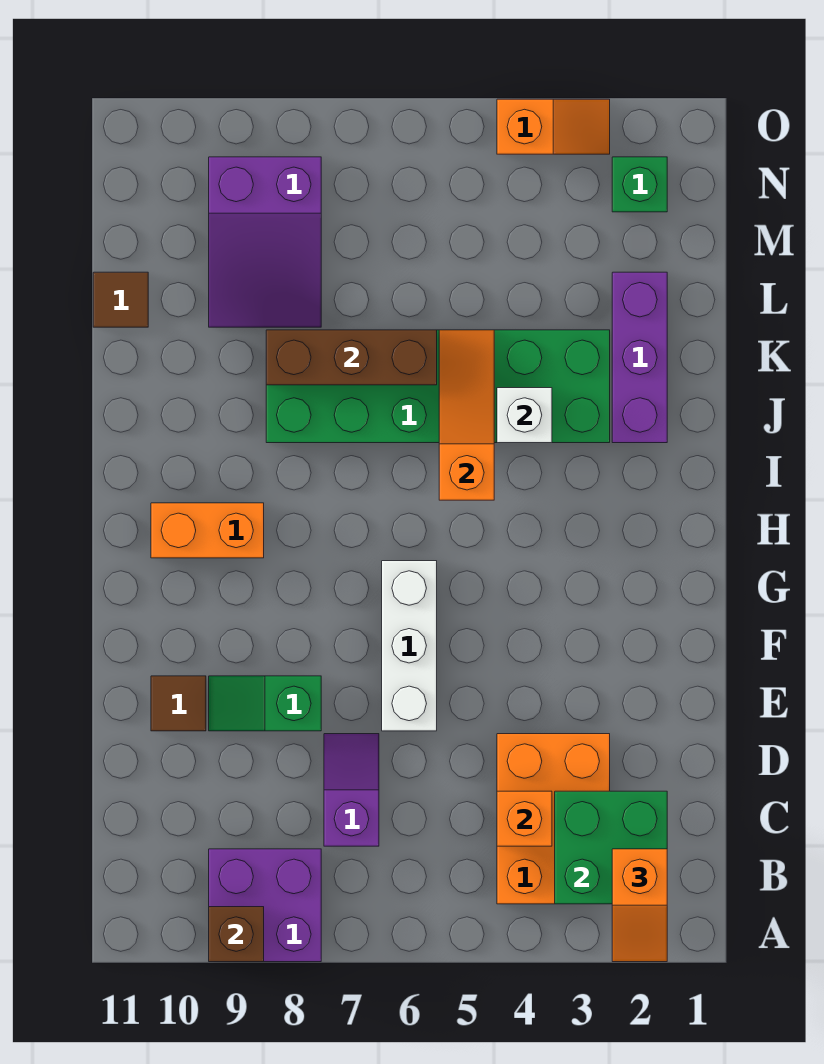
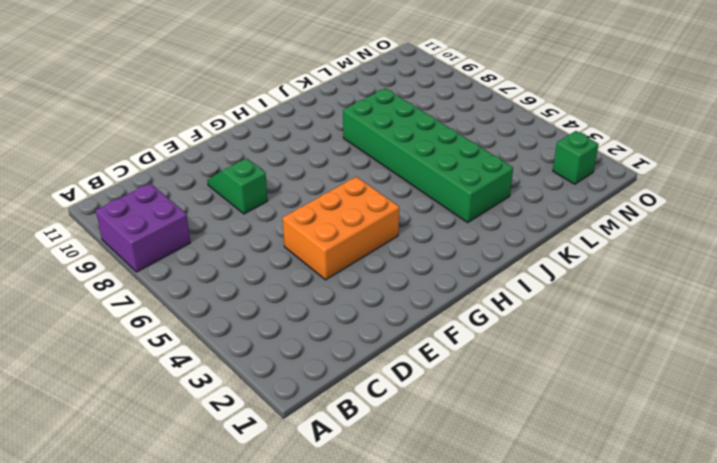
orange 2x3 brick [283,177,399,280] -> orange 2x3 brick moved to [497,734,610,904]
none -> purple 1x2 slope [324,734,379,846]
none -> white 1x3 brick [382,561,437,731]
none -> brown 1x1 tile [151,676,206,731]

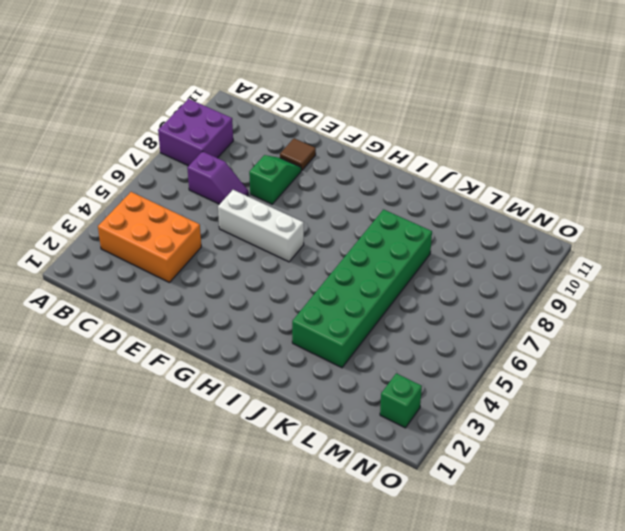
none -> orange 1x2 brick [151,503,264,558]
none -> purple 1x3 brick [612,272,667,443]
none -> purple 2x3 slope [209,157,321,327]

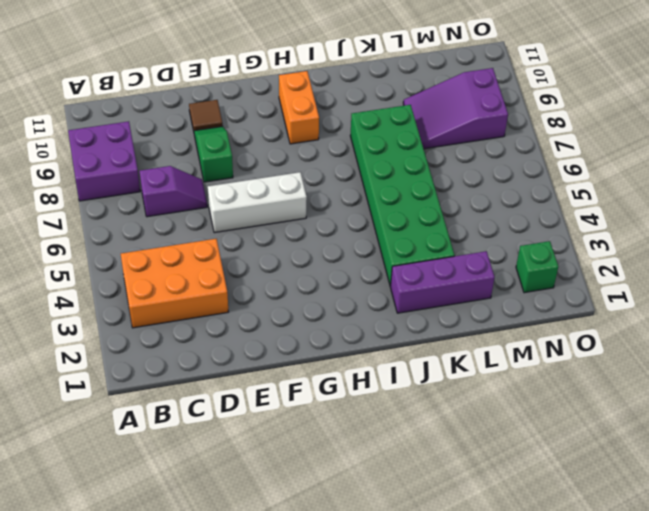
none -> brown 1x1 tile [93,272,148,327]
none -> orange 1x2 slope [497,99,610,154]
none -> brown 1x1 brick [209,907,264,962]

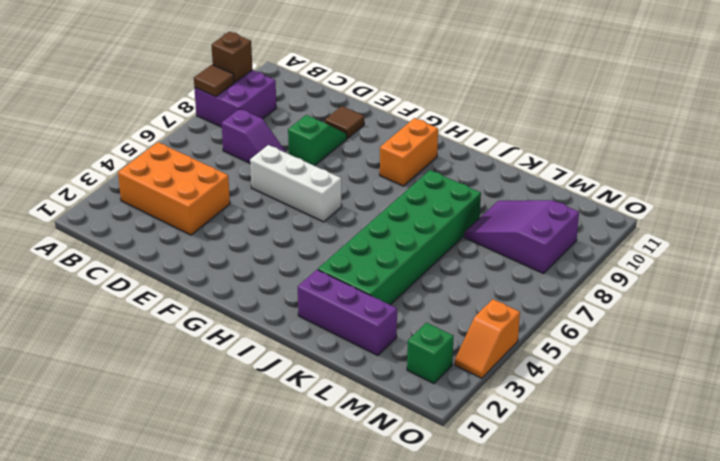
brown 1x1 tile [194,65,234,97] -> brown 1x1 tile moved to [93,272,148,327]
none -> green 2x2 brick [555,791,667,904]
none -> orange 1x1 brick [497,791,552,846]
none -> orange 1x3 slope [439,330,494,500]

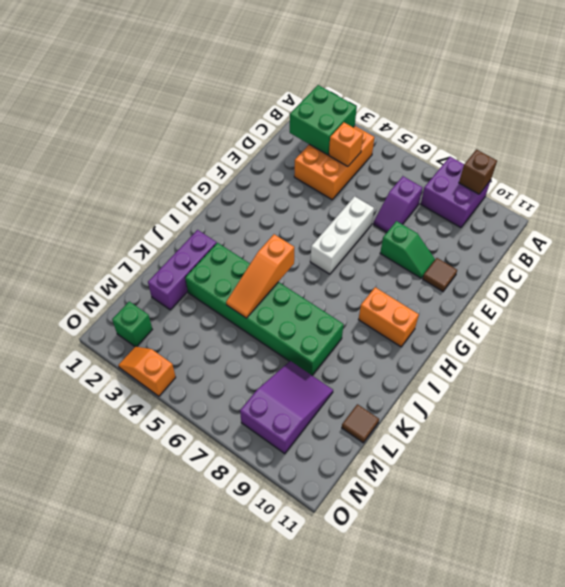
none -> white 1x1 brick [497,388,552,443]
none -> brown 1x3 brick [266,330,437,385]
none -> orange 1x2 slope [612,849,667,962]

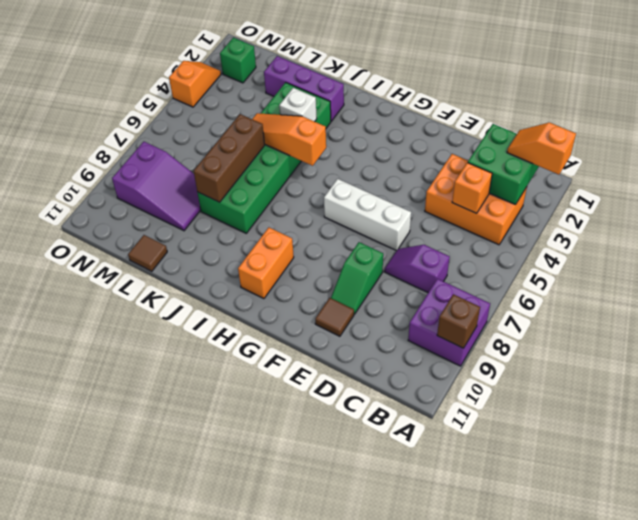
orange 1x2 slope [507,123,576,175] -> orange 1x2 slope turned to [612,849,667,962]

